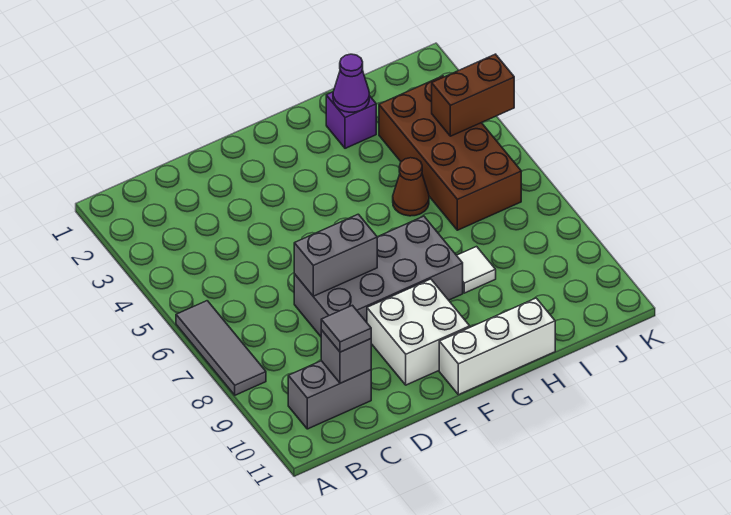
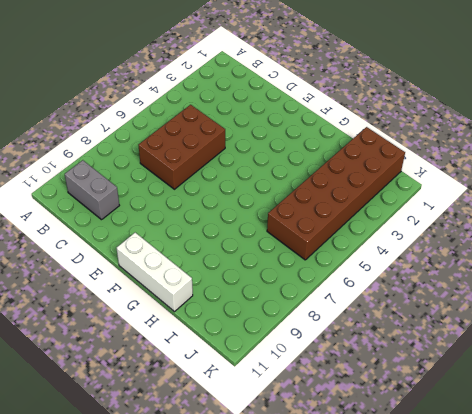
brown 2x3 brick [139,105,225,189] -> grey 2x4 brick [294,216,463,336]
brown 2x6 brick [267,127,405,260] -> brown 2x4 brick [379,76,521,230]
none -> grey 1x3 tile [176,301,266,395]
none -> white 2x2 brick [367,279,470,385]
none -> purple 1x1 brick [326,92,376,148]

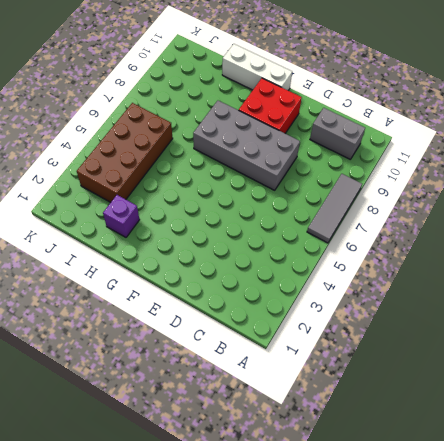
red 2x2 brick [239,78,302,133] -> white 2x2 brick [367,279,470,385]
none -> brown 1x1 cone [393,158,429,216]
none -> white 1x1 tile [457,247,496,293]
none -> grey 1x1 brick [321,330,371,383]

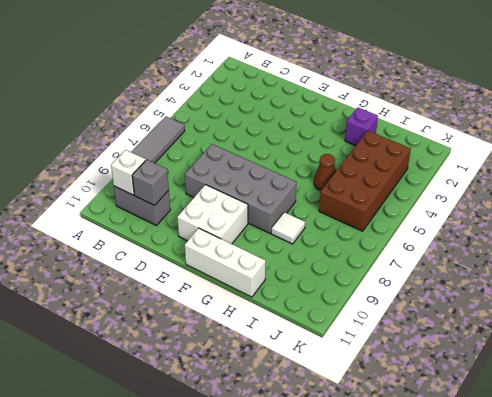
white 1x1 brick [111,150,146,195] -> none
none -> grey 1x2 brick [294,214,377,296]
none -> purple 1x1 cone [333,54,369,112]
none -> brown 1x2 brick [432,54,514,136]

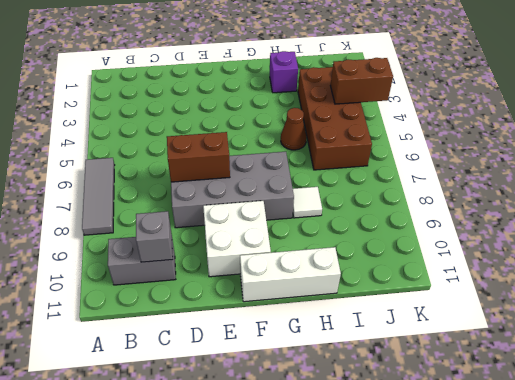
brown 1x2 brick [167,132,230,182] -> grey 1x2 brick [294,214,377,296]
none -> purple 1x1 cone [333,54,369,112]
none -> grey 1x1 tile [321,305,371,352]

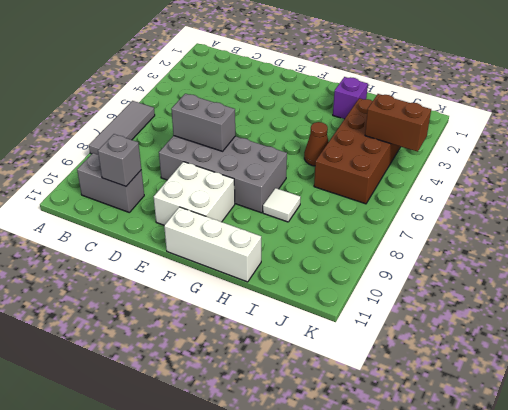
none -> purple 1x1 cone [333,54,369,112]
none -> grey 1x1 tile [321,305,371,352]

